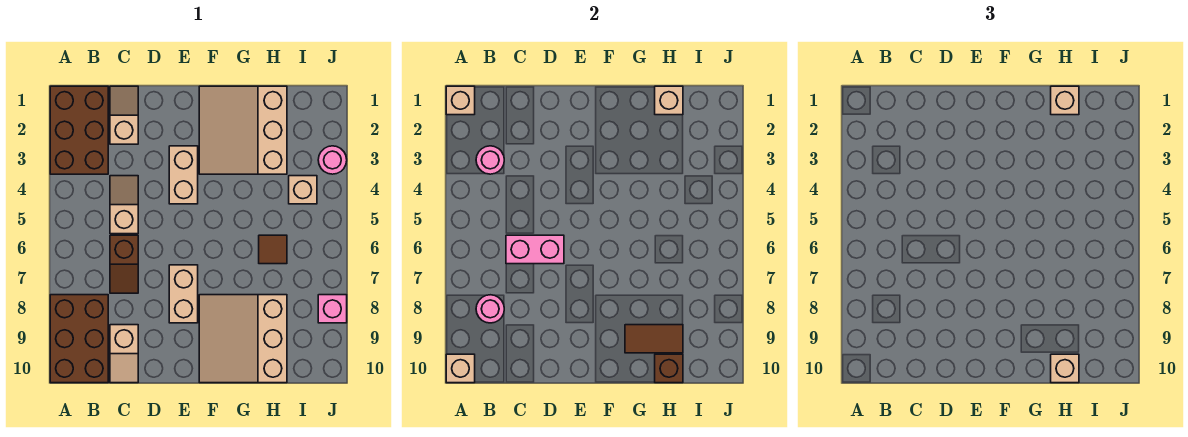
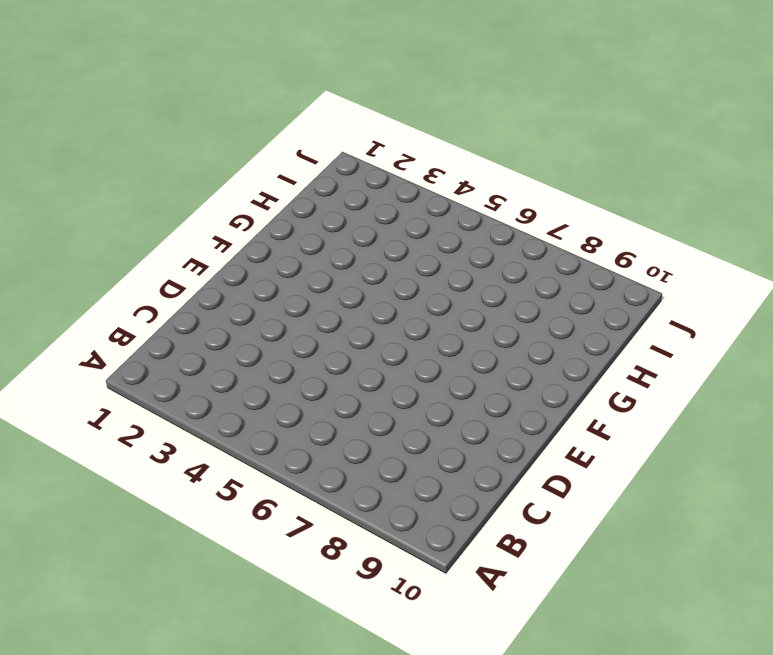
none -> brown 2x3 brick [50,86,108,174]
none -> brown 2x3 brick [50,295,108,383]
none -> tan 1x2 slope [110,86,138,144]

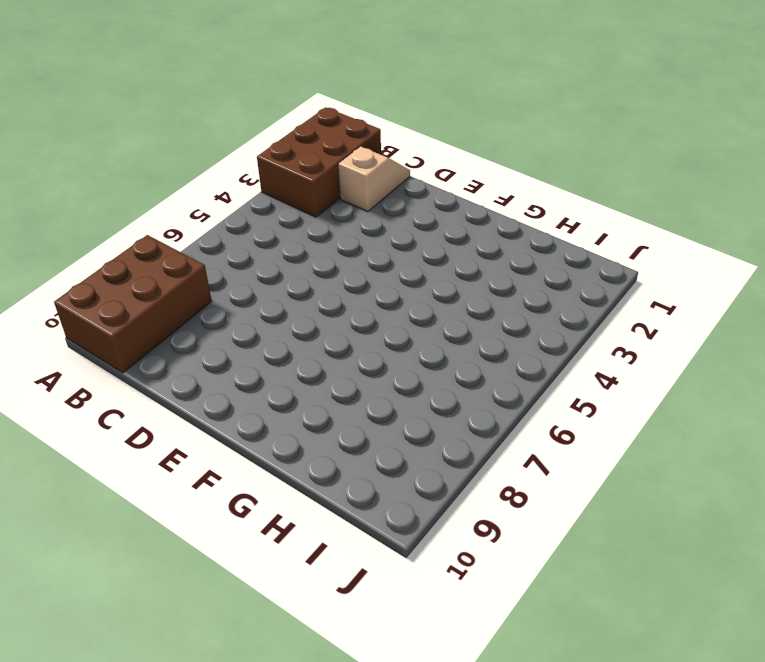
none -> tan 1x2 slope [110,176,138,234]
none -> brown 1x2 slope [110,235,138,293]
none -> tan 1x2 slope [110,325,138,383]

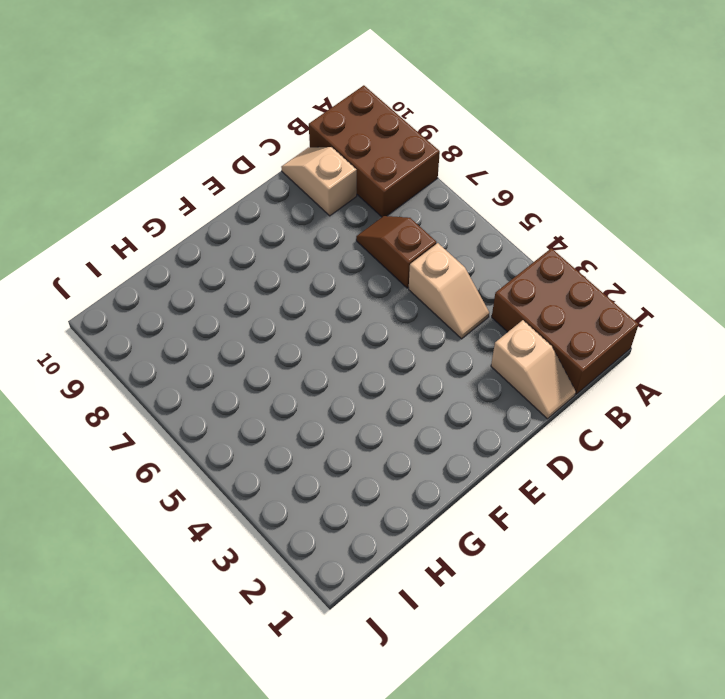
none -> tan 1x2 brick [169,146,198,204]
none -> tan 1x2 brick [169,265,198,323]
none -> tan 3x3 slope [199,86,287,174]

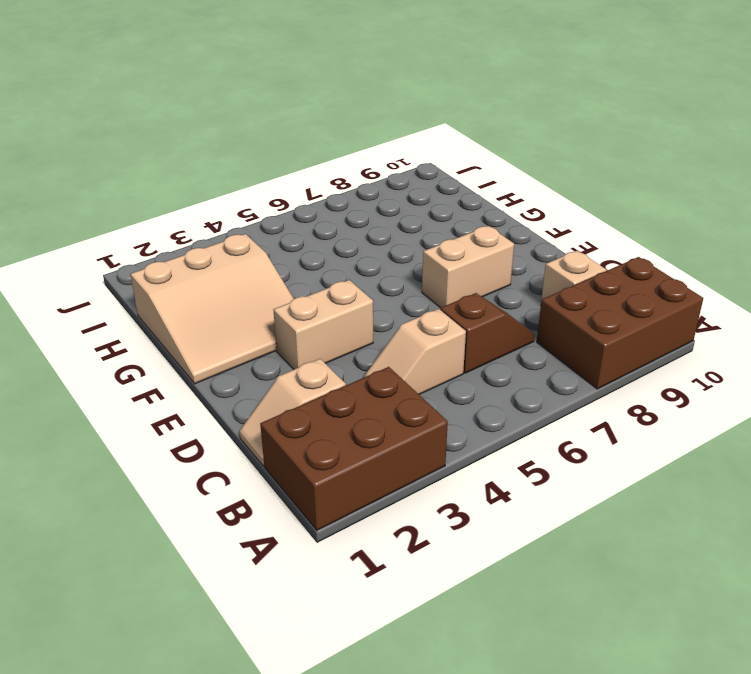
none -> tan 3x3 slope [199,295,287,383]
none -> brown 1x1 tile [259,235,287,264]
none -> tan 1x1 brick [289,176,317,204]

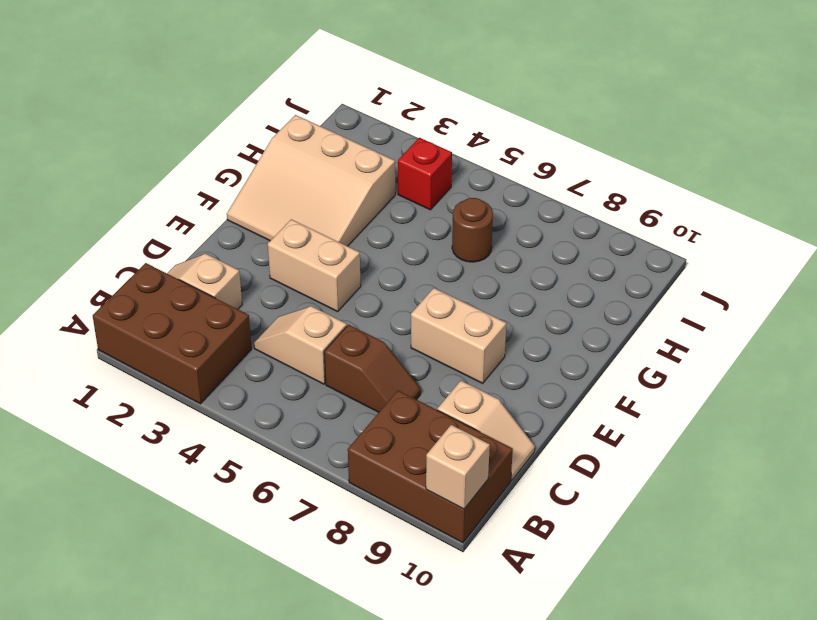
brown 1x1 round brick [452,198,493,262] -> brown 1x1 tile [259,235,287,264]
red 1x1 brick [398,138,452,210] -> tan 1x1 brick [289,176,317,204]
none -> tan 3x3 slope [199,295,287,383]
none -> pink 1x1 round brick [318,146,347,174]
none -> pink 1x1 brick [318,295,347,323]

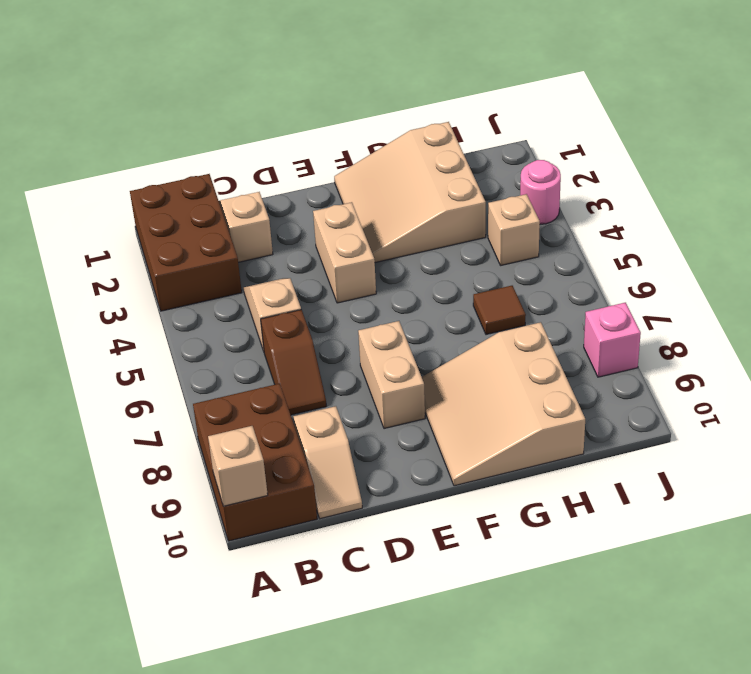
none -> tan 1x1 brick [446,86,475,115]
none -> pink 1x1 round brick [476,146,504,174]
none -> pink 1x1 round brick [476,295,504,323]

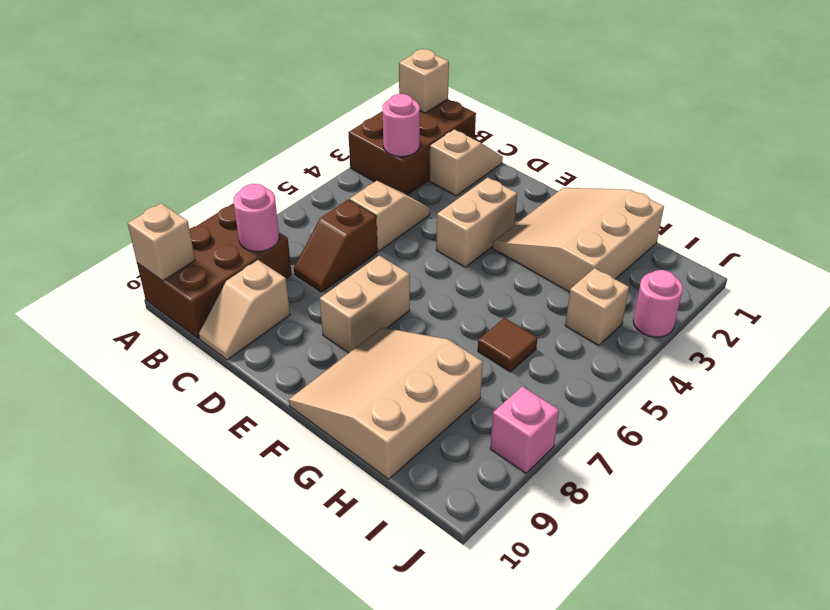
none -> pink 1x2 brick [506,235,564,264]
none -> brown 1x2 tile [625,325,683,353]
none -> tan 1x1 brick [655,86,683,115]

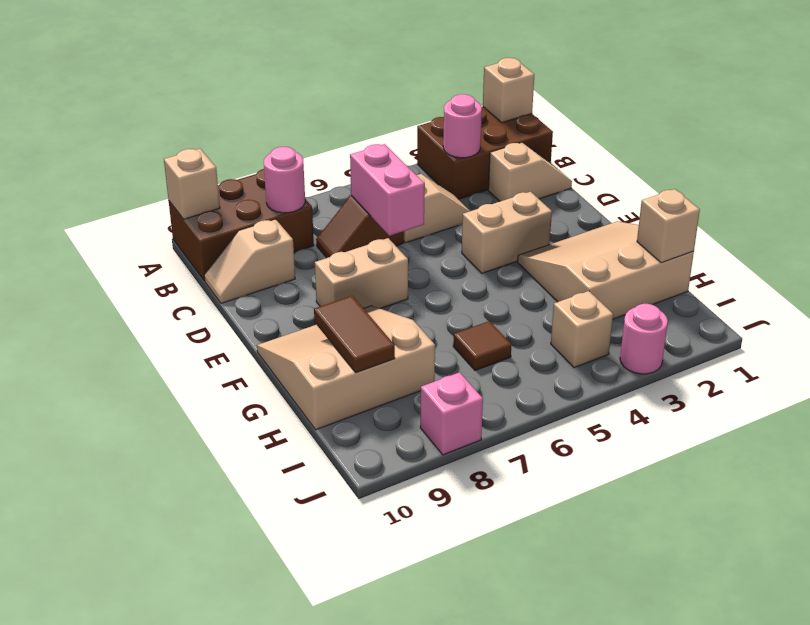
none -> brown 1x1 brick [655,354,683,383]
none -> tan 1x1 brick [1051,86,1079,115]
none -> tan 1x1 brick [1051,354,1079,383]

